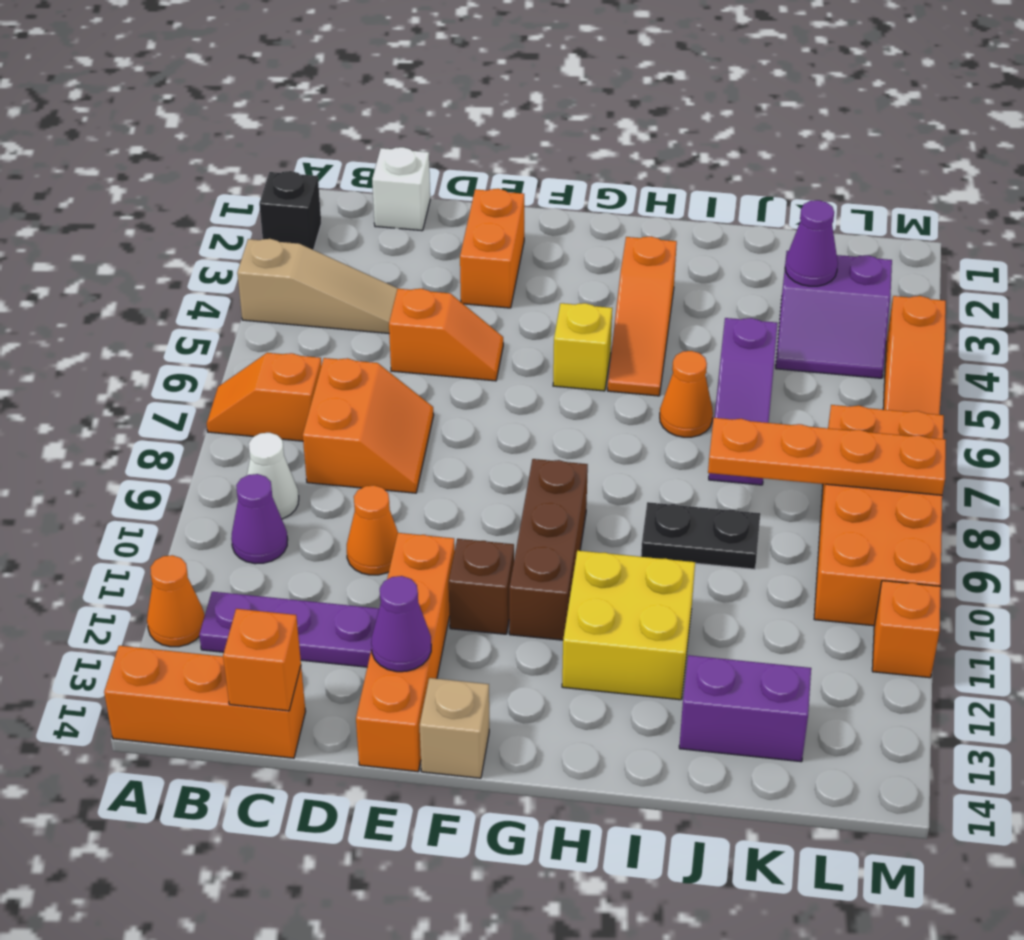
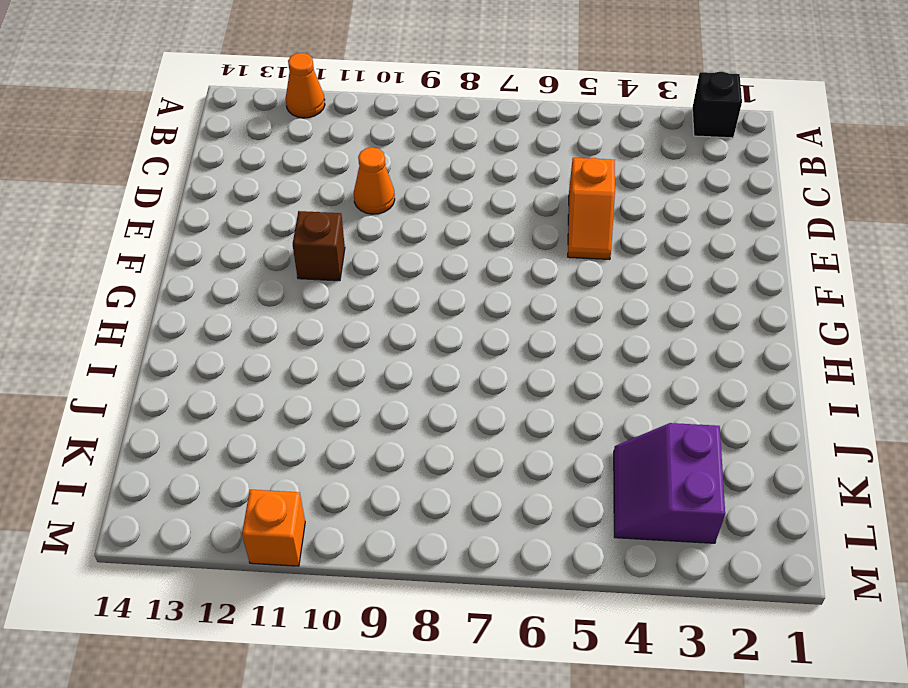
none -> tan 1x3 slope [237,239,398,333]
none -> orange 1x2 slope [207,353,322,441]
none -> orange 1x3 brick [104,646,306,758]
none -> white 1x1 cone [247,433,299,519]

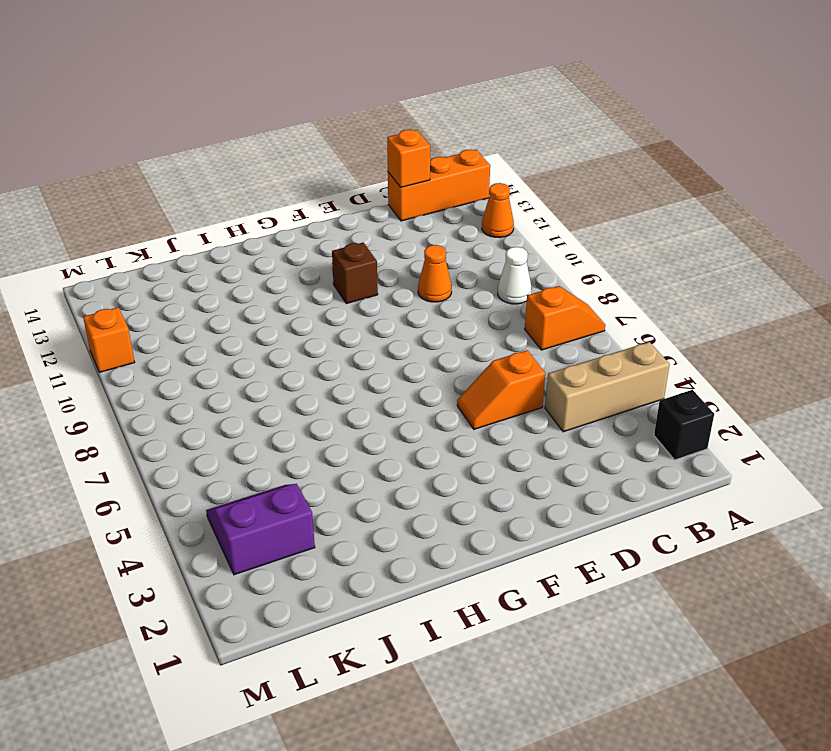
tan 1x3 brick [545,342,670,432] -> tan 1x3 slope [237,239,398,333]
none -> purple 1x1 cone [231,474,288,564]
none -> purple 1x3 plate [199,592,379,667]
none -> white 1x1 brick [372,147,430,231]
none -> orange 2x2 slope [303,358,434,493]

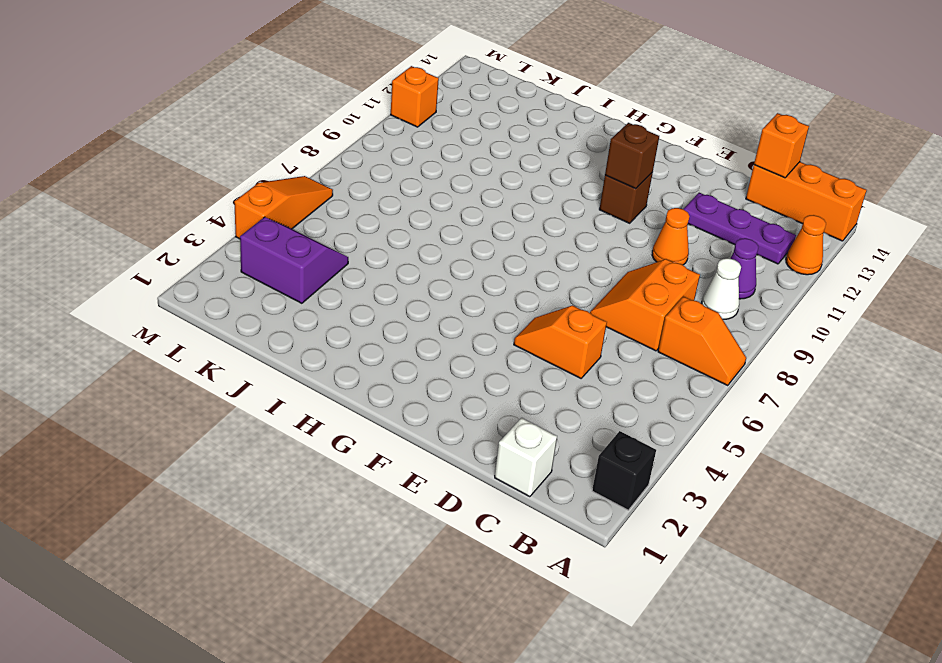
brown 1x1 brick [605,123,659,189] -> none
none -> tan 1x3 slope [237,239,398,333]
none -> orange 1x2 brick [460,189,524,308]
none -> orange 1x4 brick [356,533,455,772]
none -> tan 1x1 brick [420,678,489,778]

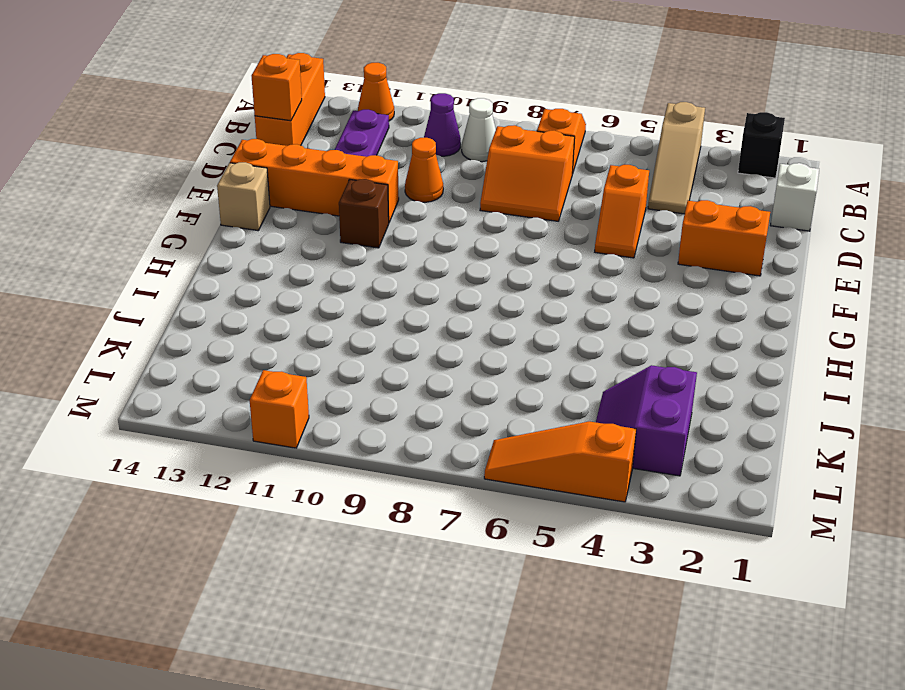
none -> yellow 1x1 brick [553,303,612,391]
none -> brown 1x3 brick [509,459,588,640]
none -> orange 1x3 slope [608,236,677,396]
none -> yellow 2x2 brick [562,550,695,700]

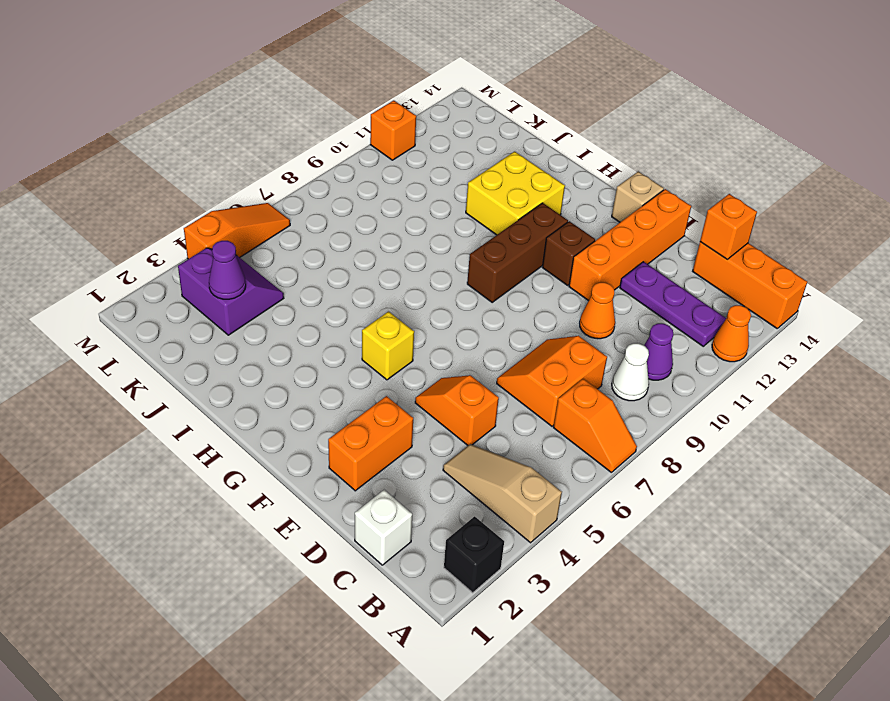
none -> orange 1x3 slope [608,236,677,396]
none -> orange 1x1 cone [660,351,713,437]
none -> black 1x2 plate [641,502,760,569]
none -> purple 1x3 slope [709,318,778,485]

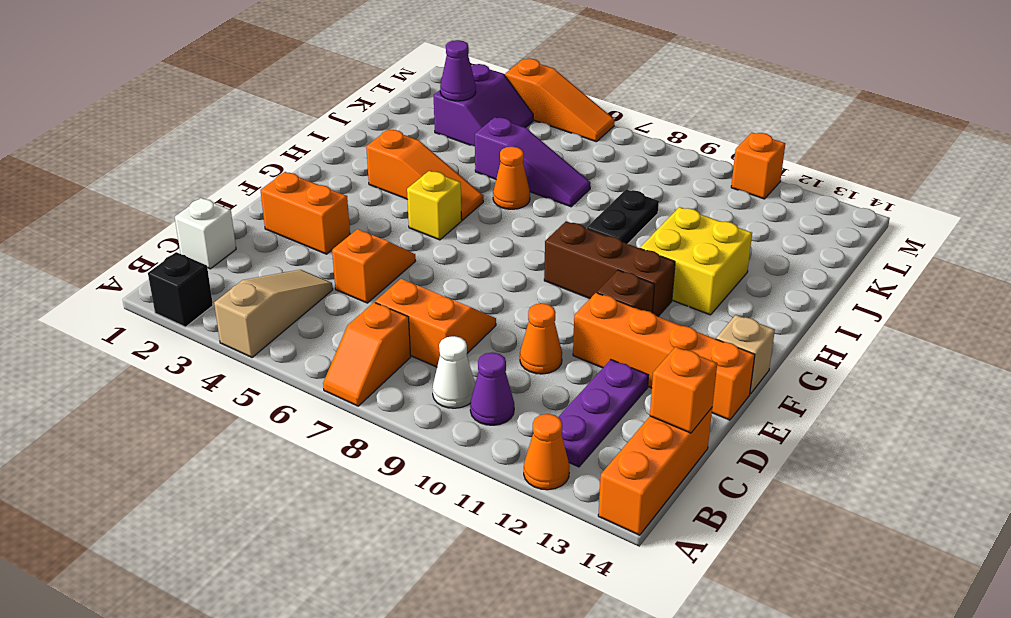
none -> purple 1x2 brick [679,655,811,762]
none -> orange 2x4 brick [814,405,944,626]
none -> purple 1x1 cone [371,576,431,672]
none -> orange 1x4 plate [708,418,946,495]

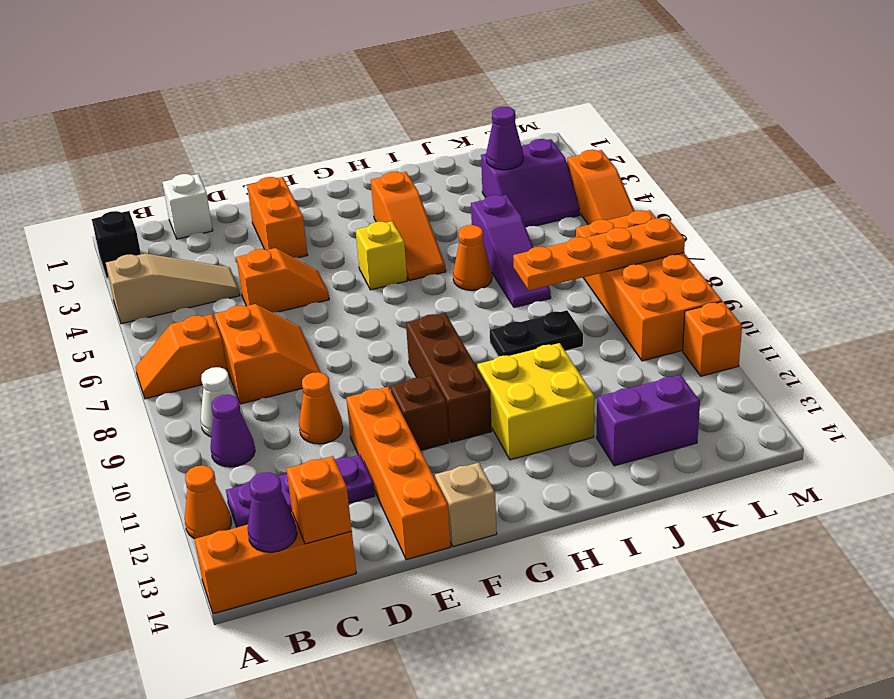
purple 1x1 cone [248,472,297,552] -> purple 1x1 cone moved to [371,576,431,672]

